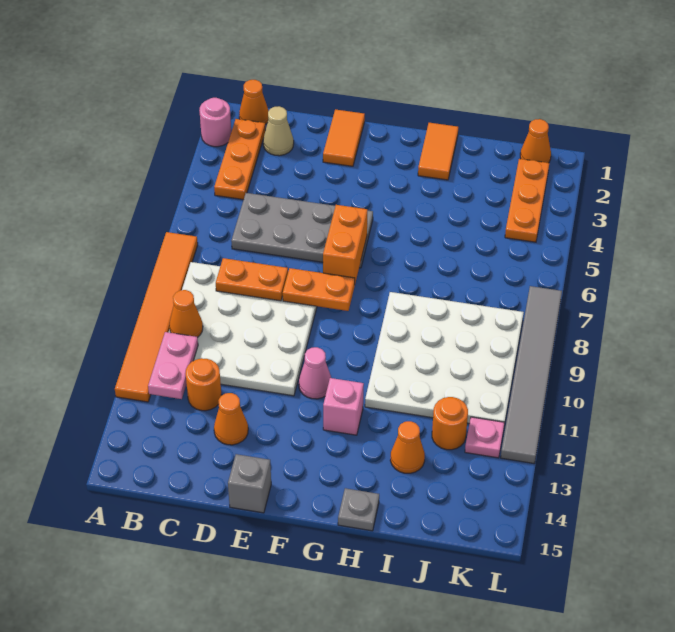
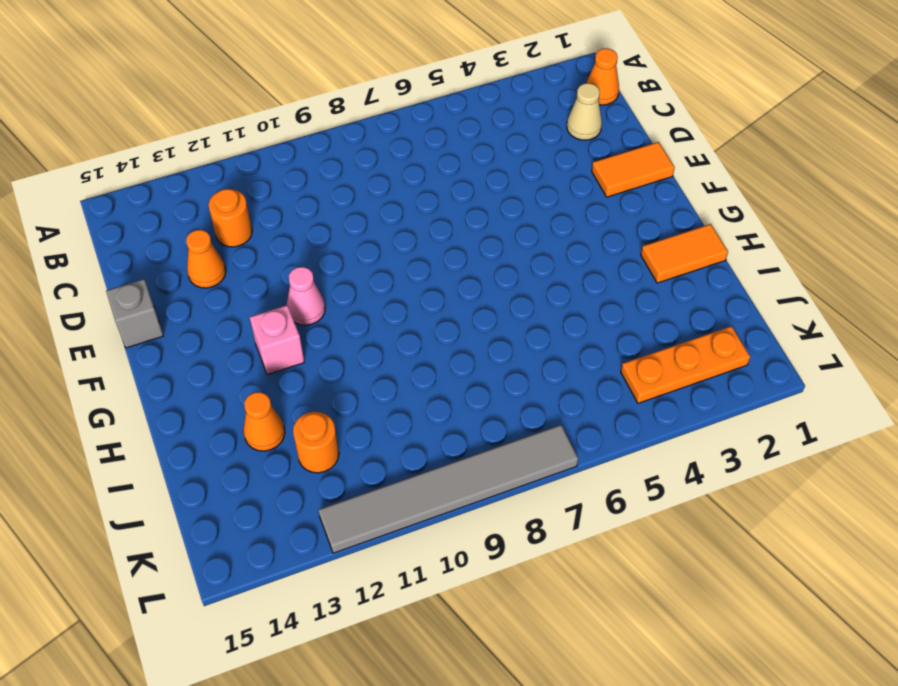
none -> pink 1x1 round brick [199,98,231,147]
none -> orange 1x6 tile [115,232,198,402]
none -> orange 1x3 plate [214,119,265,200]

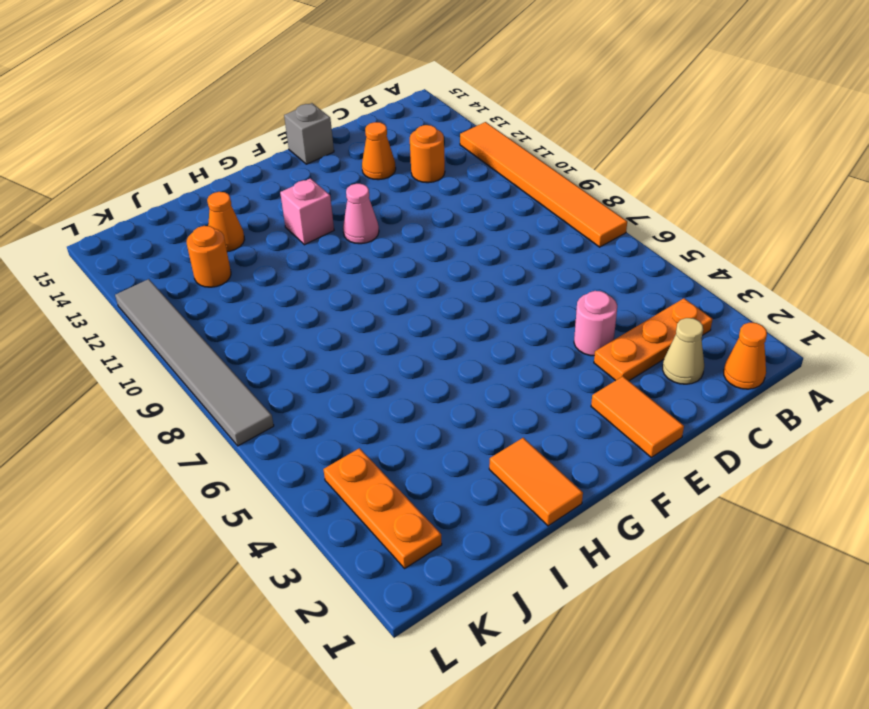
orange 1x3 plate [594,298,713,381] -> orange 1x3 plate turned to [214,119,265,200]
pink 1x1 round brick [574,291,617,356] -> pink 1x1 round brick moved to [199,98,231,147]
none -> white 4x4 plate [169,262,317,396]
none -> grey 2x4 plate [231,193,373,268]
none -> white 4x4 plate [365,292,524,425]

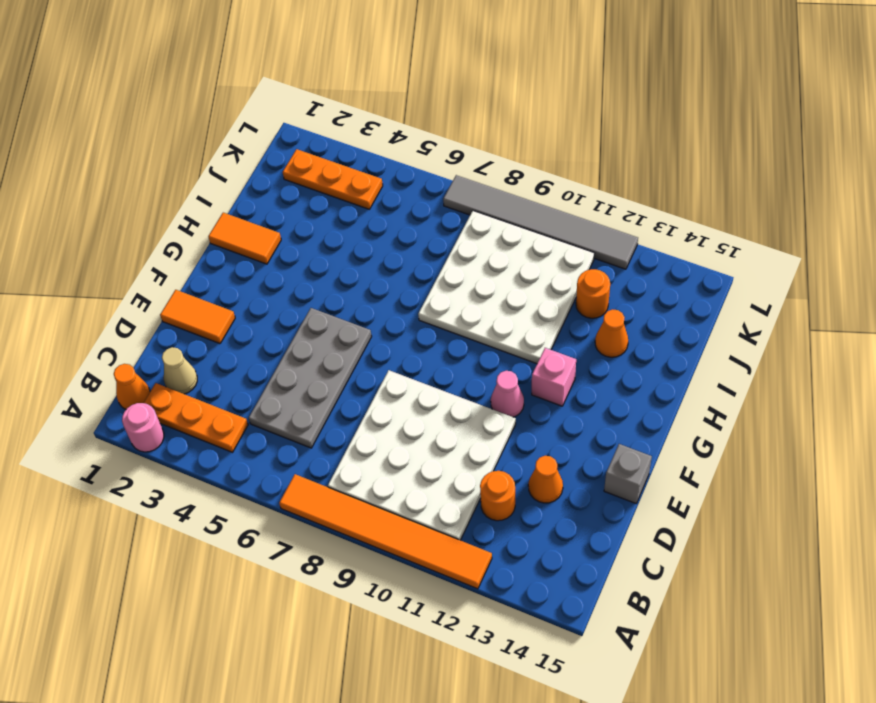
none -> grey 1x1 plate [338,488,379,531]
none -> orange 1x1 cone [520,119,551,163]
none -> pink 1x1 plate [465,417,505,458]

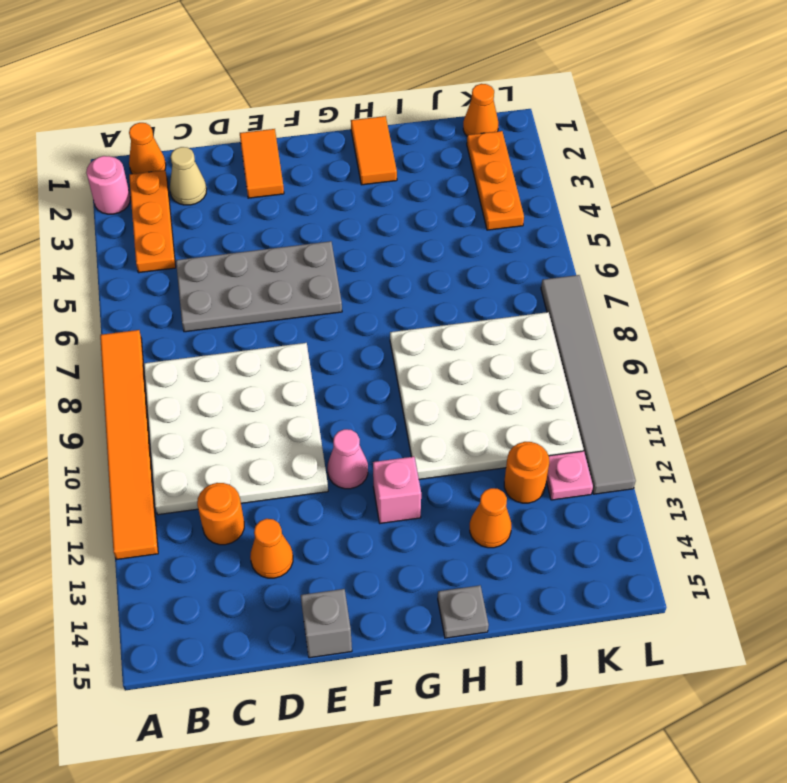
none -> orange 1x1 cone [169,290,203,338]
none -> pink 1x2 plate [148,332,198,399]
none -> orange 1x2 plate [216,258,288,301]

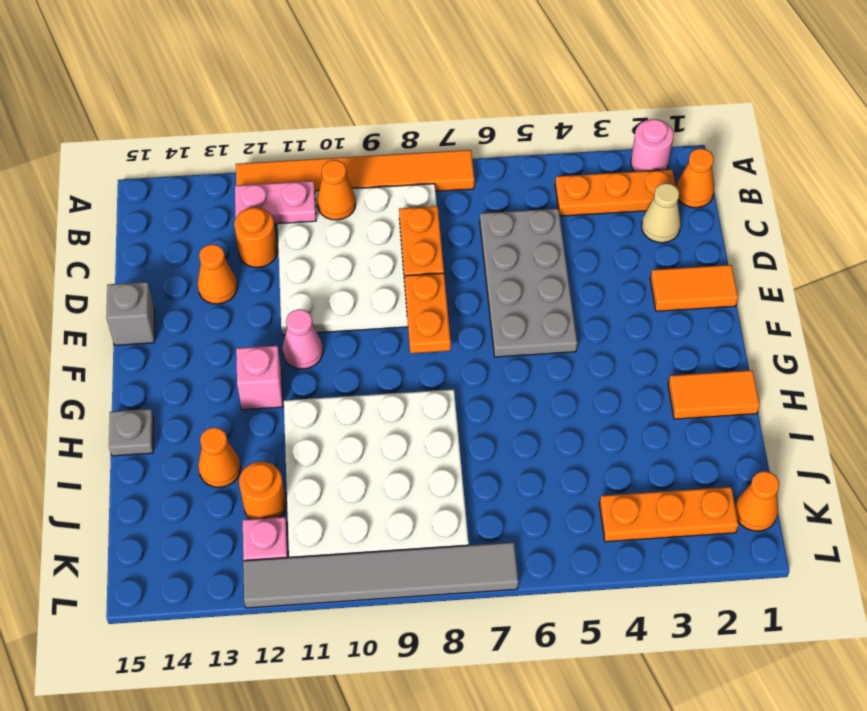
none -> orange 1x2 brick [323,205,367,283]

